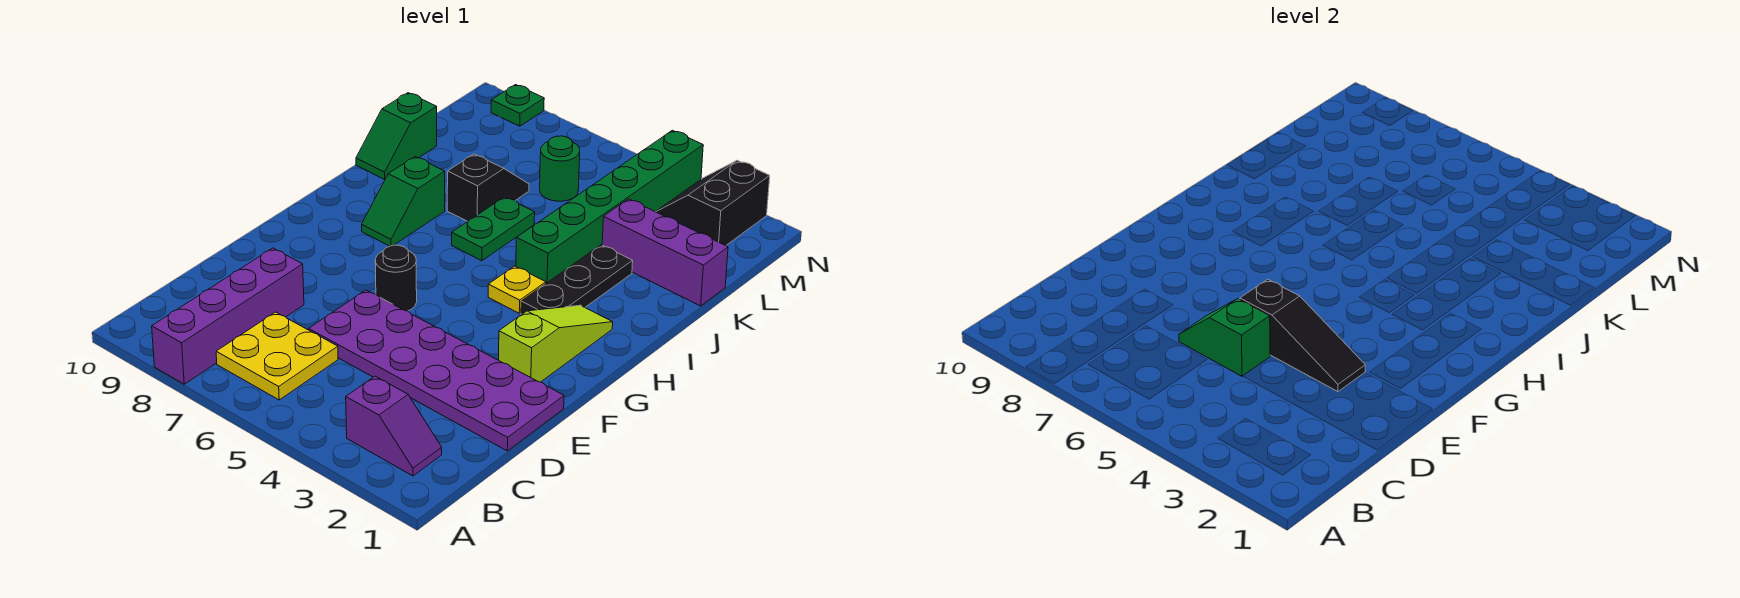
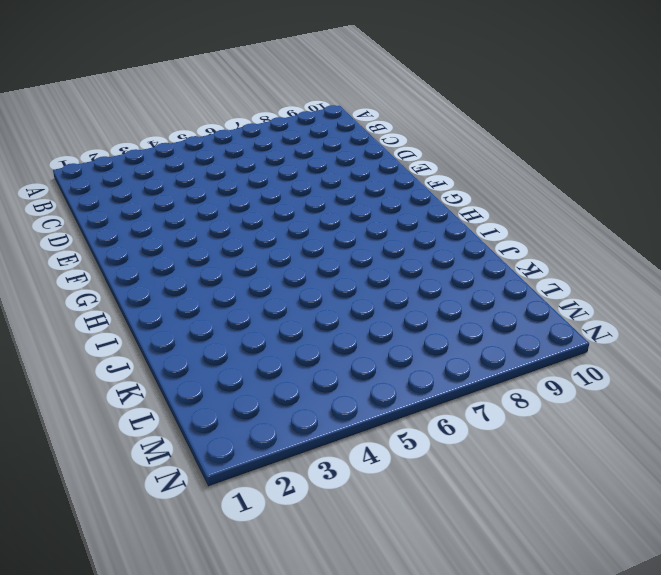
none -> purple 1x4 brick [152,248,304,384]
none -> purple 1x2 slope [346,376,442,476]
none -> yellow 2x2 plate [216,312,338,400]

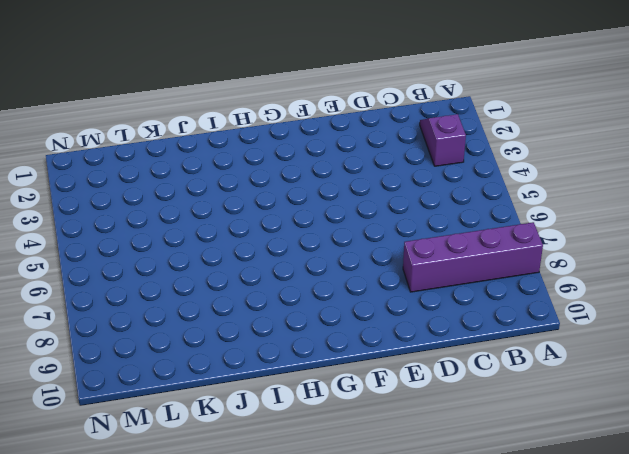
none -> yellow 2x2 plate [216,312,338,400]
none -> purple 2x6 plate [309,290,564,451]
none -> lime 1x3 slope [499,305,613,382]

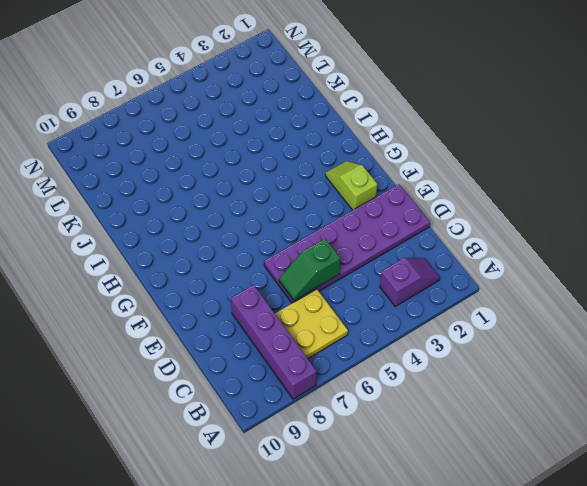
lime 1x2 slope [325,161,377,210] -> lime 1x3 slope [499,305,613,382]
none -> black 1x1 round brick [375,245,417,311]
none -> black 1x3 plate [521,245,633,315]
none -> yellow 1x1 plate [488,266,546,313]

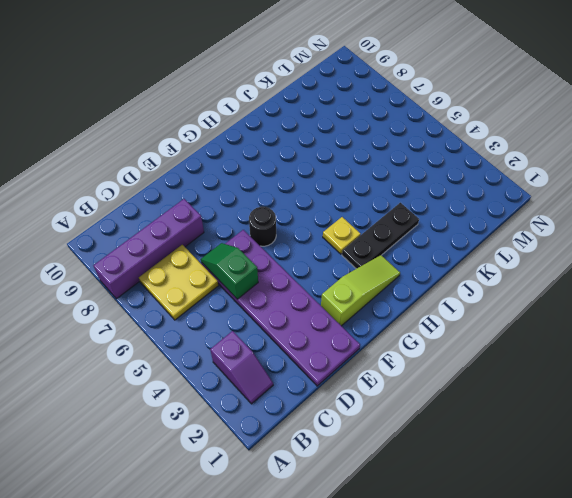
none -> green 1x2 slope [362,157,445,246]
none -> green 1x6 brick [516,130,703,283]
none -> green 1x2 plate [452,197,535,261]

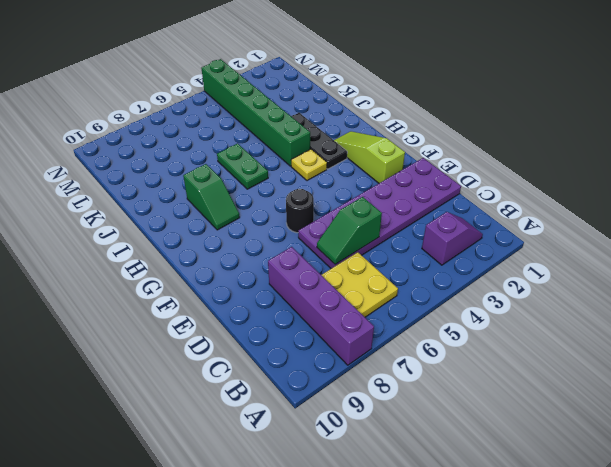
none -> black 1x2 slope [447,154,529,221]
none -> green 1x2 slope [356,93,437,179]
none -> purple 1x3 brick [602,199,728,306]

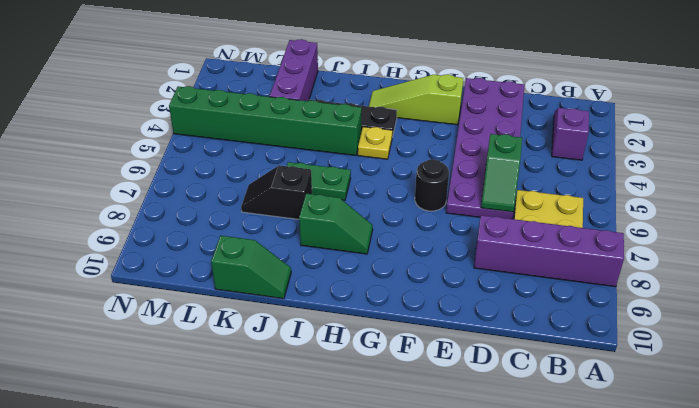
none -> green 1x1 round brick [540,136,580,201]
none -> black 2x2 slope [656,160,770,246]
none -> green 1x1 plate [491,85,544,126]

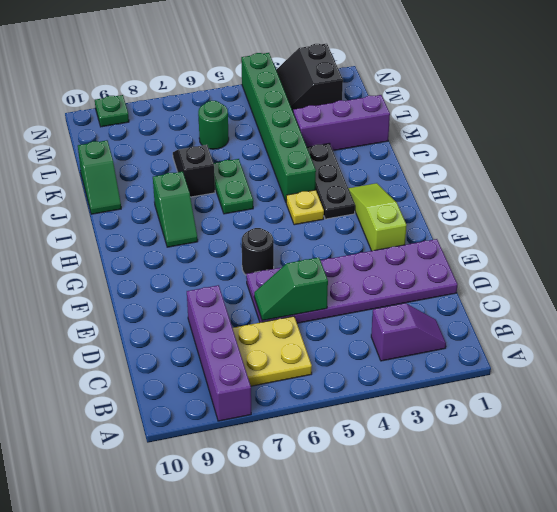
none -> black 1x3 slope [1240,279,1365,392]

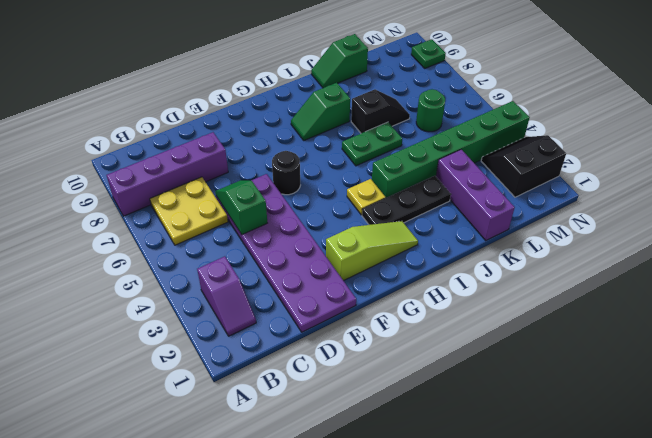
none -> black 1x3 slope [1240,279,1365,392]

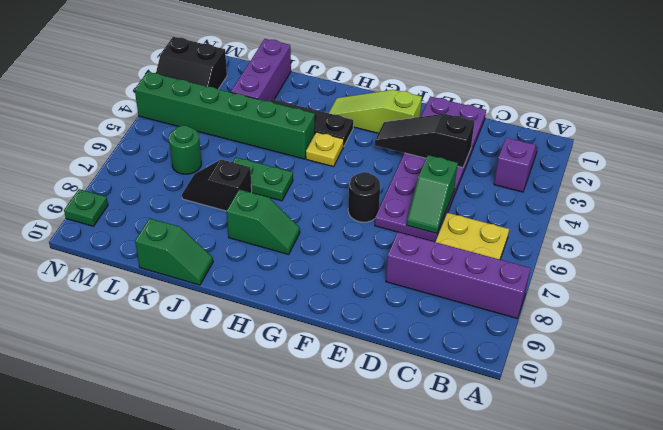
black 1x3 slope [375,114,475,168] -> black 1x3 slope turned to [1240,279,1365,392]

